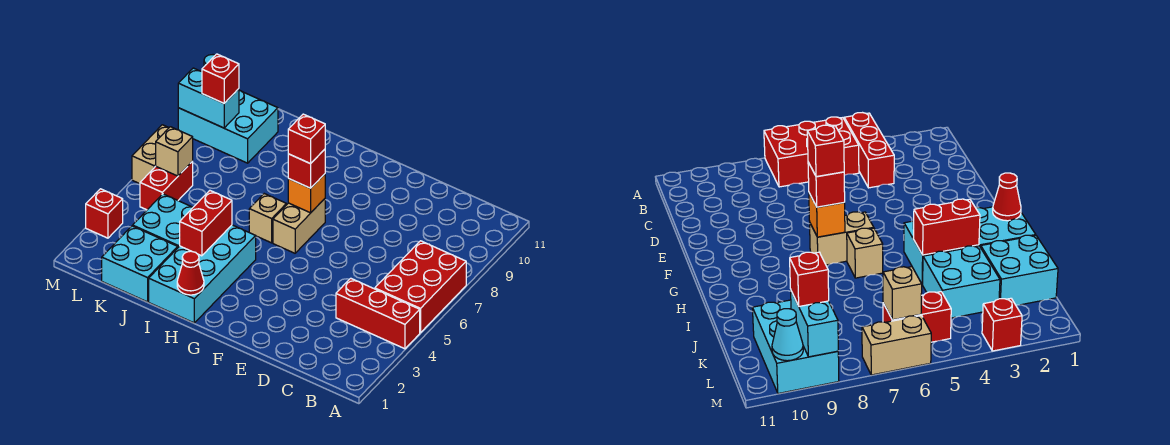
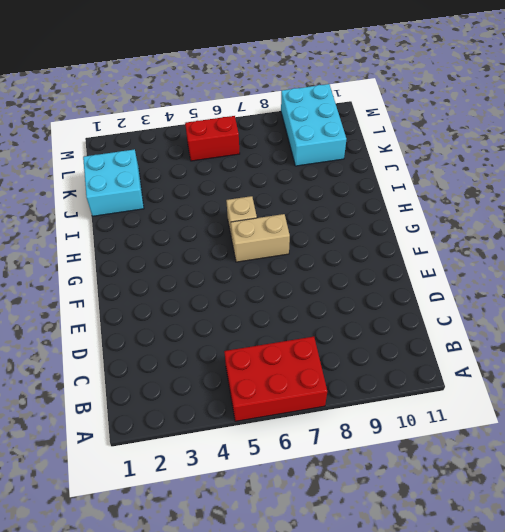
none -> red 1x3 brick [336,278,420,349]
none -> cyan 2x4 brick [149,225,256,323]
none -> cyan 2x2 brick [133,194,193,247]

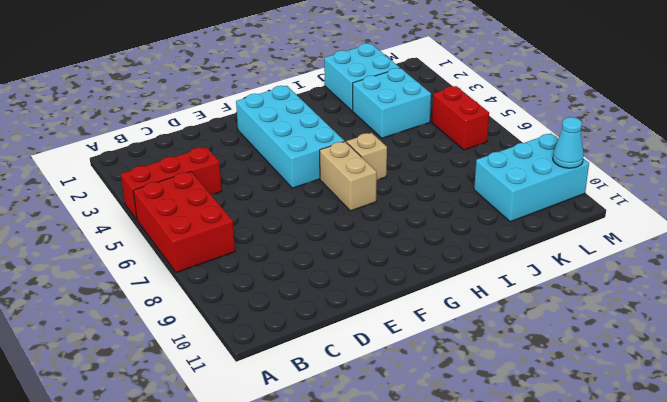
cyan 2x4 brick [236,86,344,188] -> cyan 2x4 brick moved to [149,225,256,323]
none -> red 1x1 brick [86,189,123,238]
none -> tan 1x2 brick [132,125,168,184]
none -> orange 1x1 brick [288,174,325,213]

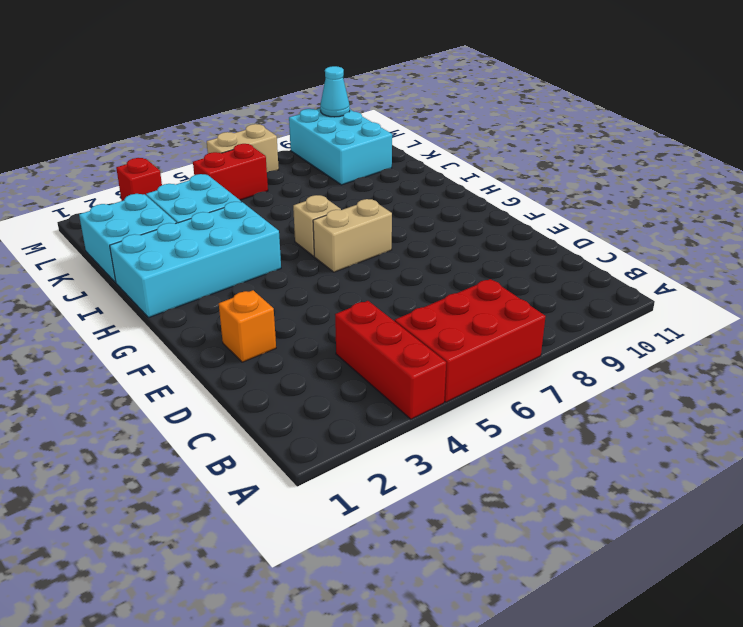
orange 1x1 brick [219,290,276,362] -> orange 1x1 brick moved to [288,174,325,213]
none -> red 1x1 cone [177,251,204,295]
none -> red 1x2 brick [180,191,232,256]
none -> tan 1x1 brick [156,127,193,176]

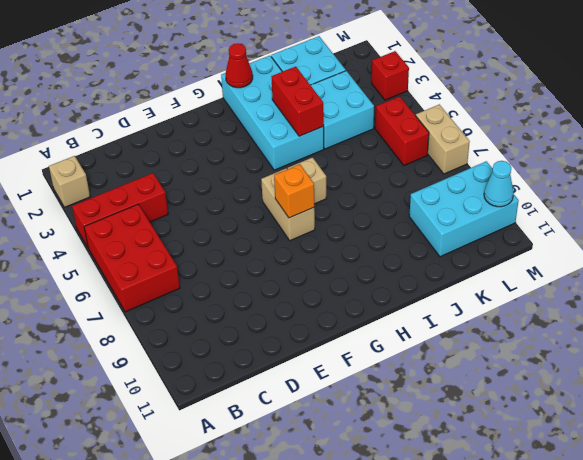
tan 1x1 brick [49,156,90,207] -> tan 1x1 brick moved to [156,127,193,176]
none -> cyan 1x2 brick [178,68,239,128]
none -> red 1x1 brick [288,149,325,188]
none -> red 1x1 brick [202,54,239,103]

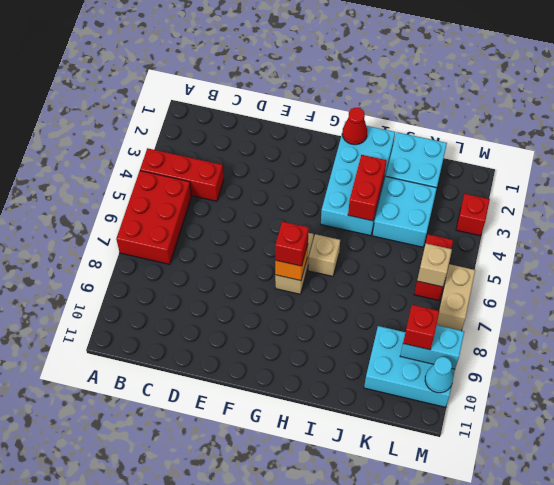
none -> red 1x1 brick [288,114,325,164]

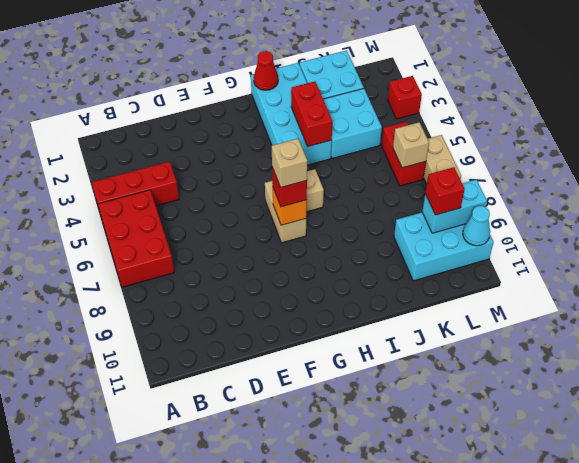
tan 1x1 brick [272,139,307,187] -> red 1x1 brick [288,114,325,164]

